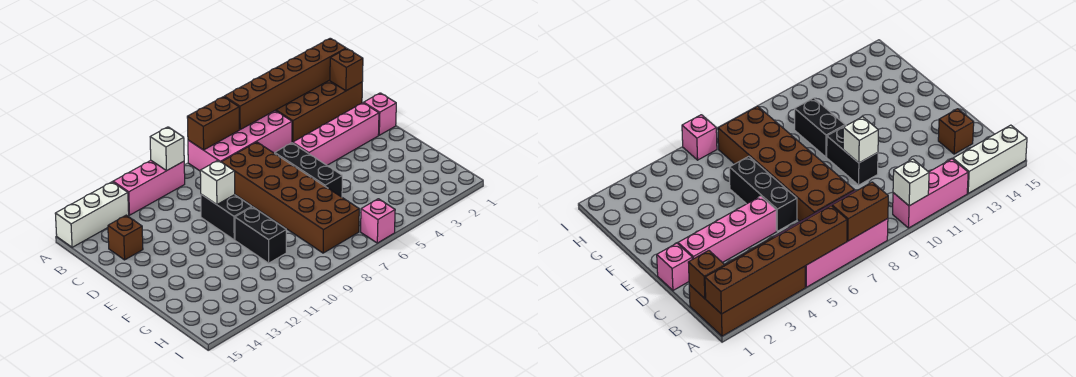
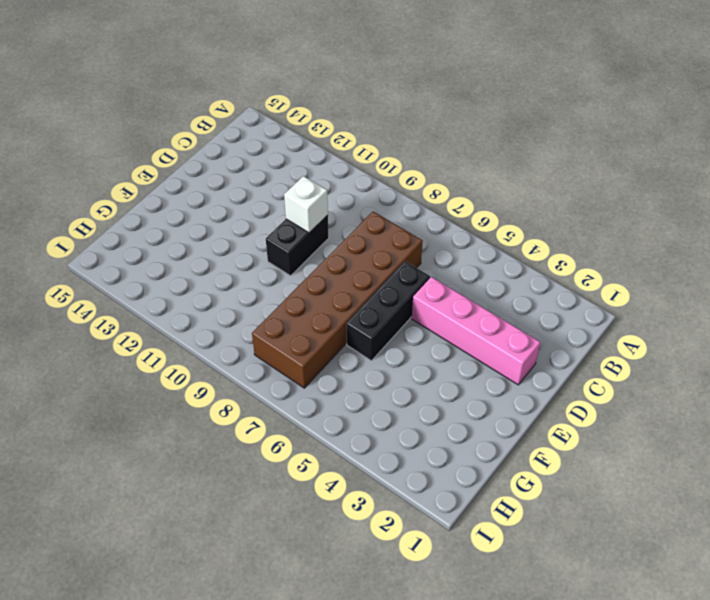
none -> brown 2x4 brick [275,80,362,143]
none -> pink 2x4 brick [188,111,292,171]
none -> pink 1x3 brick [113,161,185,215]

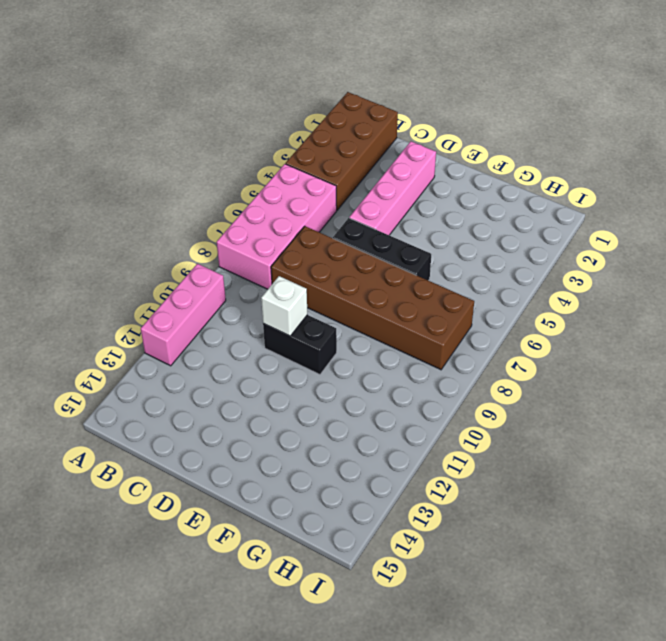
none -> white 1x3 brick [55,182,129,247]
none -> brown 1x1 brick [108,215,143,260]
none -> pink 1x1 brick [364,93,396,135]

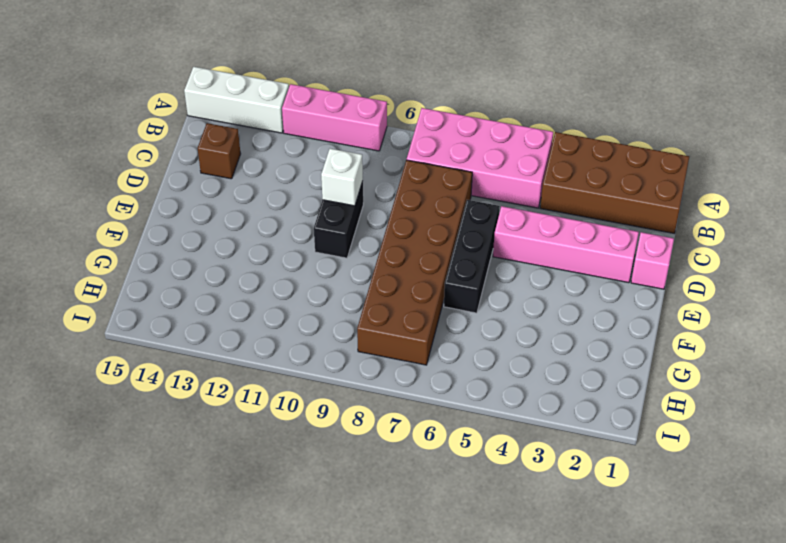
none -> black 1x2 brick [235,207,286,263]
none -> pink 1x1 brick [361,199,395,243]
none -> brown 1x6 brick [224,38,346,129]

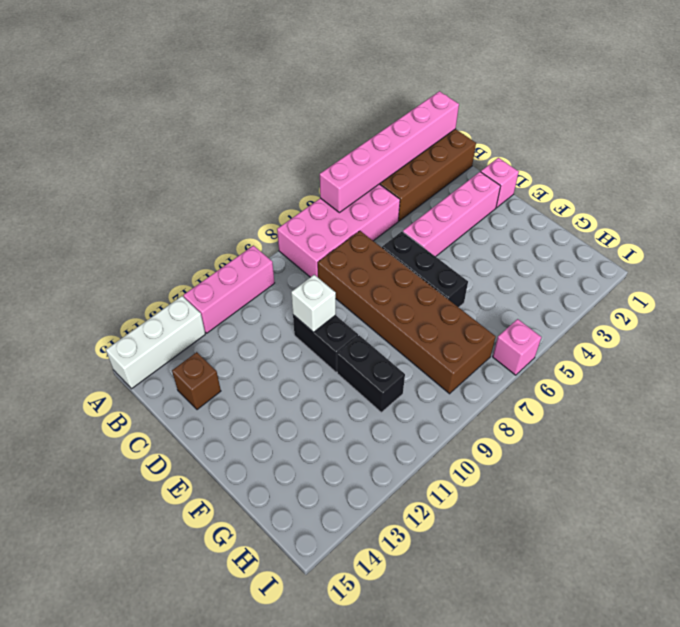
pink 1x6 brick [320,91,459,213] -> brown 1x6 brick [224,38,346,129]
none -> brown 1x2 brick [187,97,239,150]
none -> white 1x1 brick [150,127,184,171]
none -> brown 1x1 brick [330,49,363,91]

